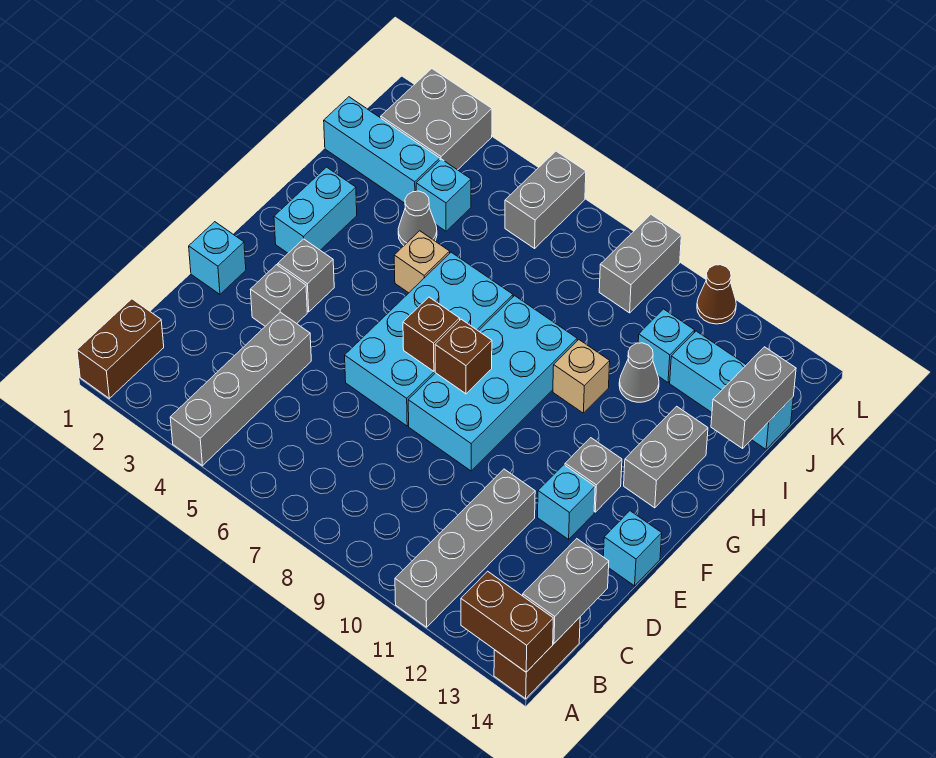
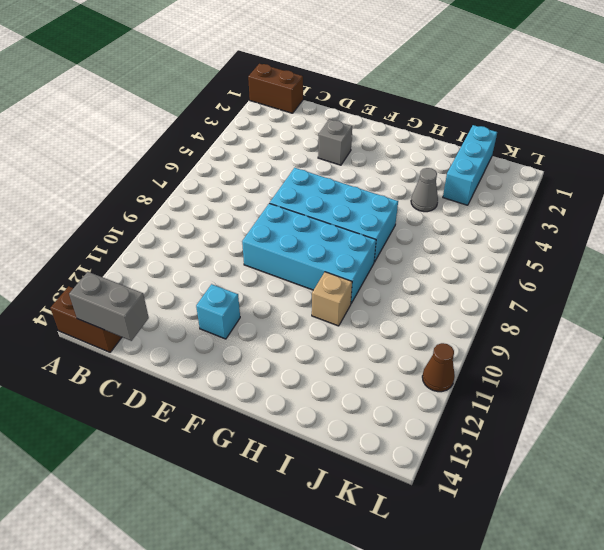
none -> grey 1x4 brick [170,312,311,466]
none -> grey 1x4 brick [395,469,535,627]
none -> cyan 1x1 brick [189,222,246,294]
none -> cyan 1x1 brick [603,511,662,586]

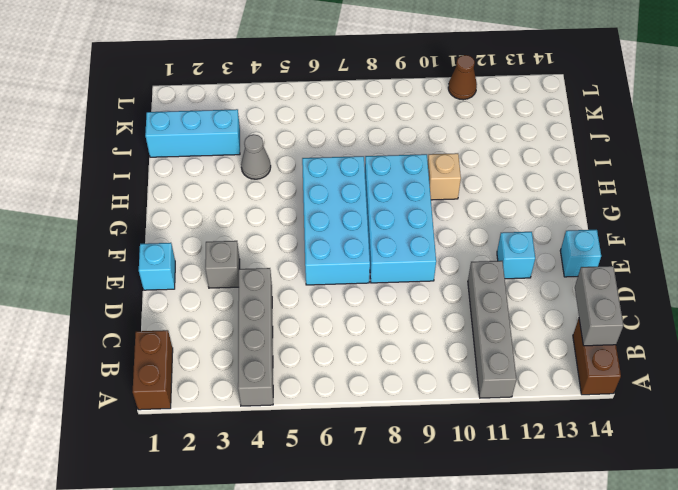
none -> grey 1x1 brick [278,239,334,312]
none -> grey 1x1 brick [565,438,622,512]
none -> cyan 1x2 brick [274,167,357,253]
none -> grey 1x2 brick [624,406,708,508]

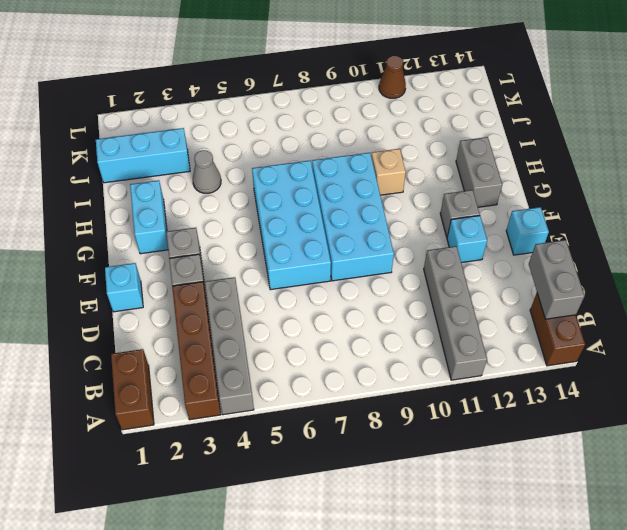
brown 1x4 brick [172,282,221,420] -> none
none -> tan 1x1 brick [394,231,450,293]
none -> grey 1x1 cone [619,343,659,402]
none -> cyan 1x1 brick [416,159,471,231]
none -> cyan 1x1 brick [638,309,695,382]

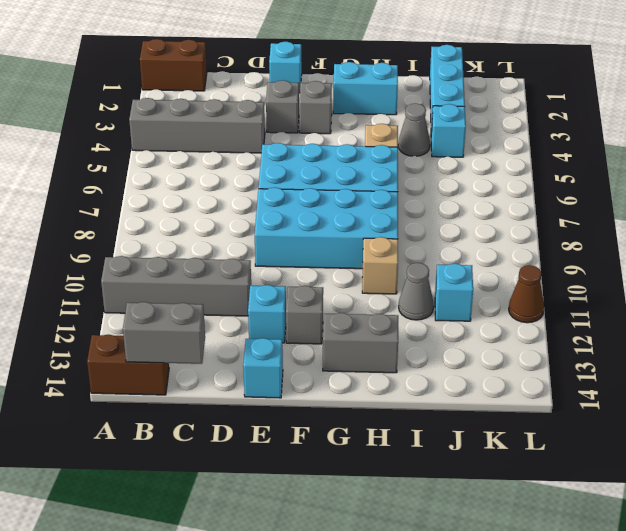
none -> cyan 1x3 brick [670,331,793,449]
none -> grey 2x2 brick [381,69,492,170]
none -> grey 1x2 brick [505,151,586,248]
none -> grey 1x2 brick [599,215,681,313]

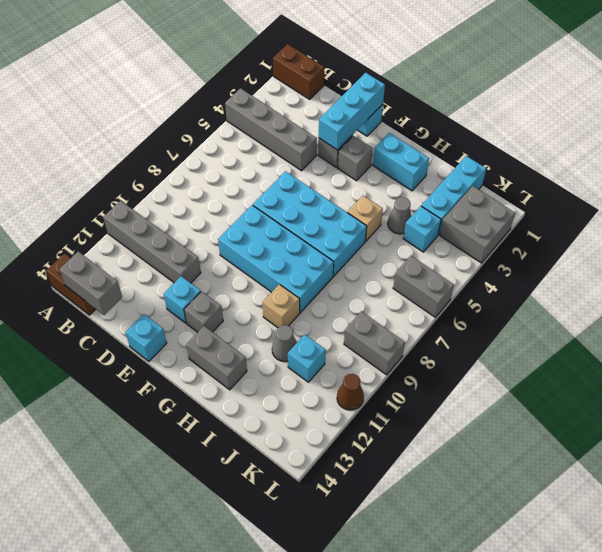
cyan 1x3 brick [319,73,385,150] -> cyan 1x3 brick moved to [670,331,793,449]
none -> brown 1x2 brick [461,571,553,672]
none -> brown 1x1 brick [403,297,460,371]
none -> brown 1x1 brick [435,319,492,394]
none -> grey 1x2 brick [711,347,796,448]

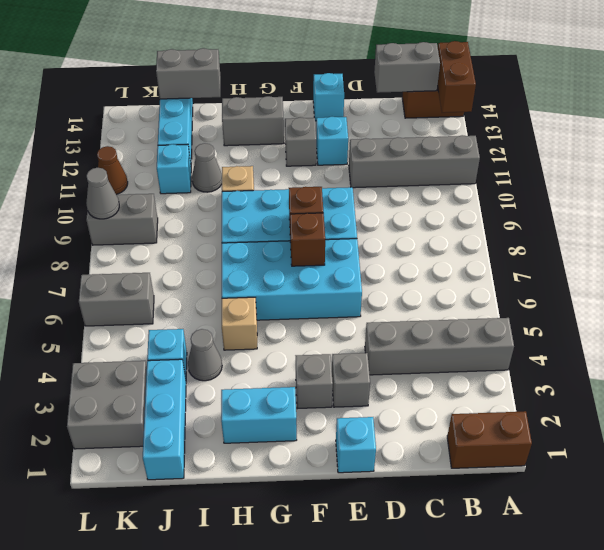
grey 1x1 cone [86,168,119,219] -> none

